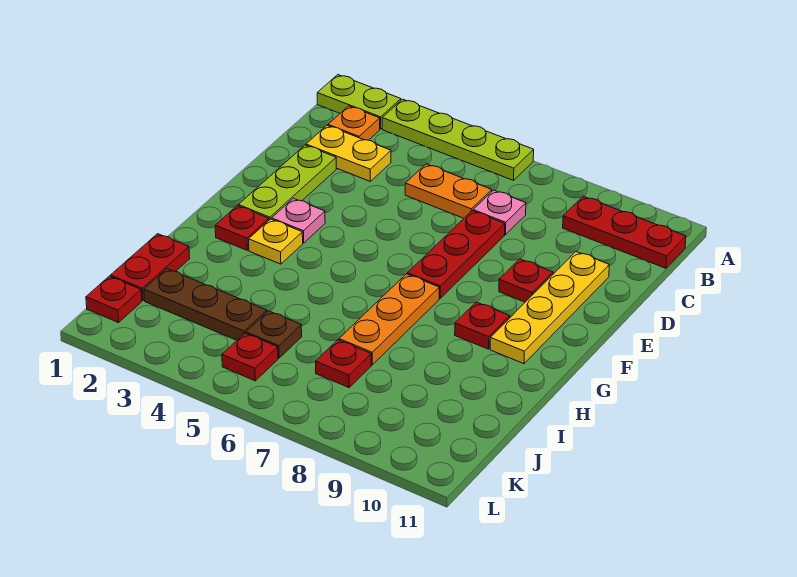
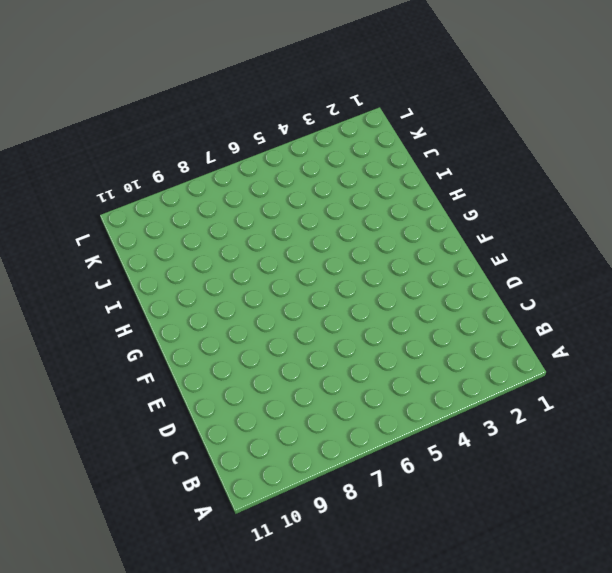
none -> lime 1x2 plate [317,75,401,129]
none -> lime 1x4 plate [382,99,534,180]
none -> orange 1x1 plate [328,106,380,140]

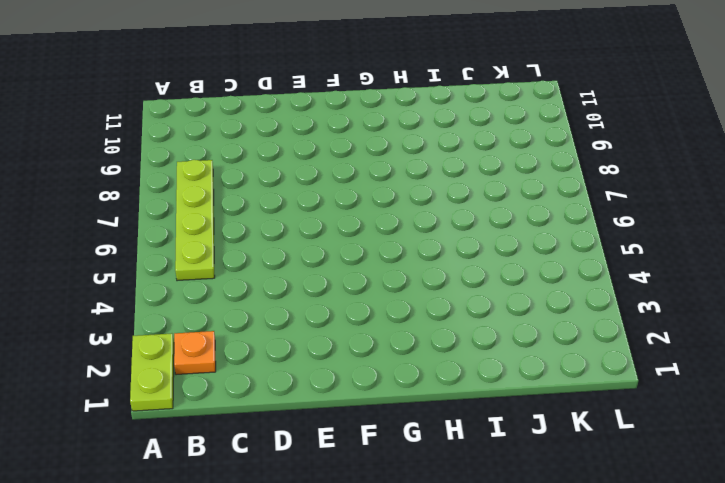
lime 1x4 plate [175,160,215,281] -> lime 1x4 plate moved to [382,99,534,180]
none -> red 1x3 plate [563,196,686,268]
none -> yellow 1x2 plate [306,126,391,181]
none -> orange 1x2 plate [405,164,492,218]

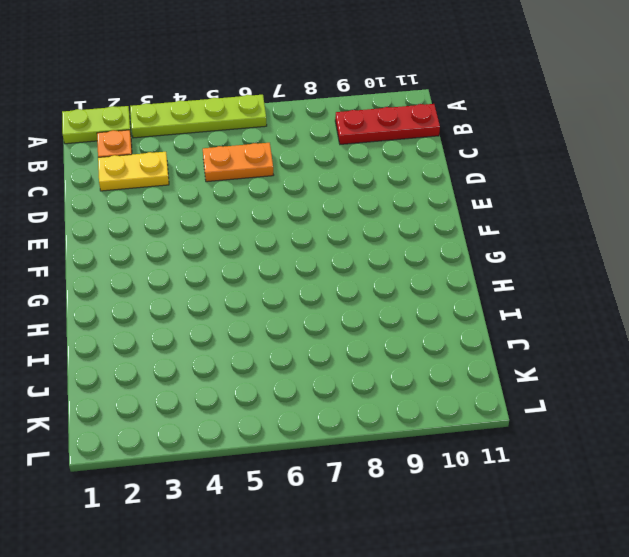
none -> pink 1x1 plate [473,190,526,235]
none -> lime 1x3 plate [238,145,336,220]
none -> red 1x3 plate [407,211,505,298]

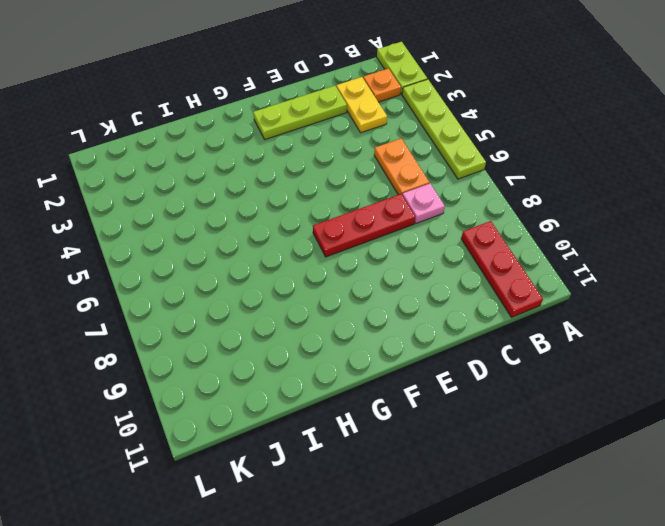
none -> yellow 1x4 plate [490,252,609,364]
none -> red 1x1 plate [499,259,553,302]
none -> pink 1x1 plate [272,198,325,243]

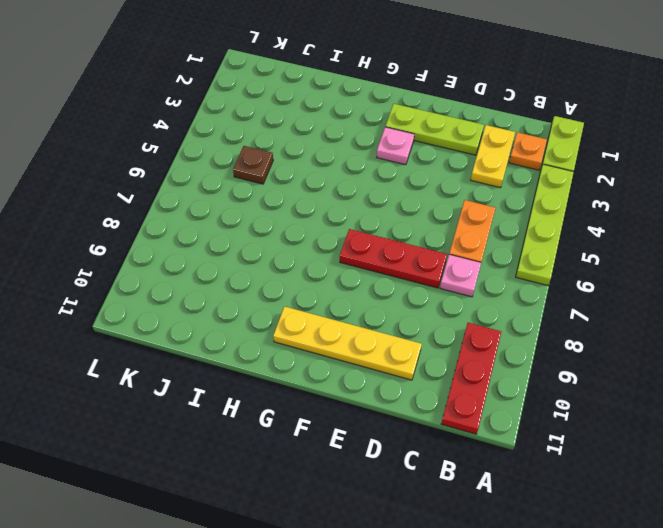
none -> red 1x1 plate [499,259,553,302]
none -> red 1x1 plate [215,206,269,250]
none -> yellow 1x1 plate [249,219,303,264]

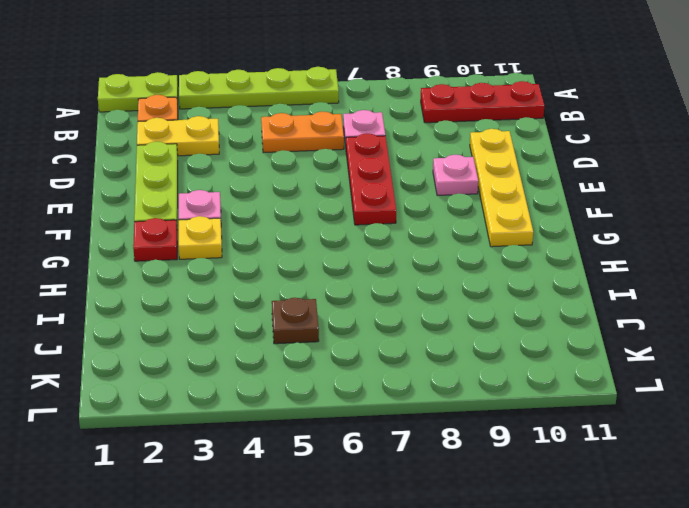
pink 1x1 plate [433,155,478,195] -> red 1x1 plate [499,259,553,302]
none -> orange 1x3 plate [339,274,439,365]
none -> red 1x1 plate [455,302,510,349]
none -> red 1x2 plate [111,234,190,301]

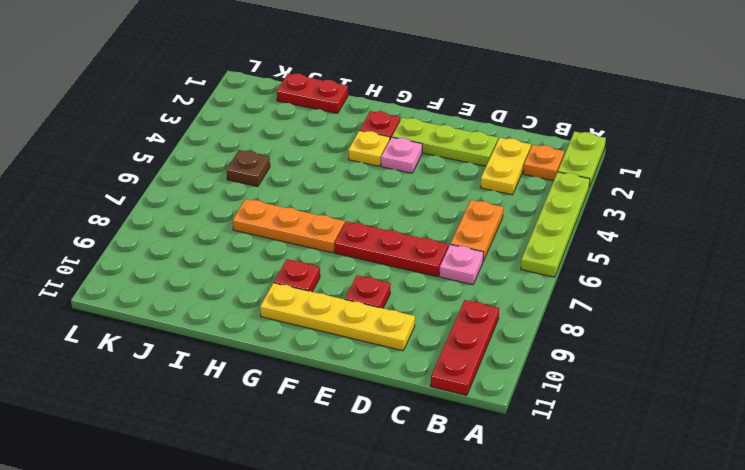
none -> brown 1x3 plate [144,269,267,340]
none -> red 1x1 plate [316,340,371,388]
none -> red 1x1 plate [86,276,142,323]

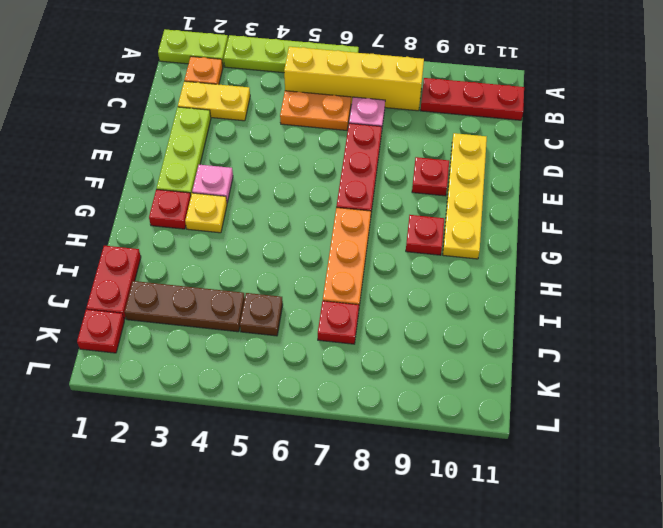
yellow 1x4 brick [284,47,424,111] -> none
none -> red 1x1 plate [222,333,278,381]

